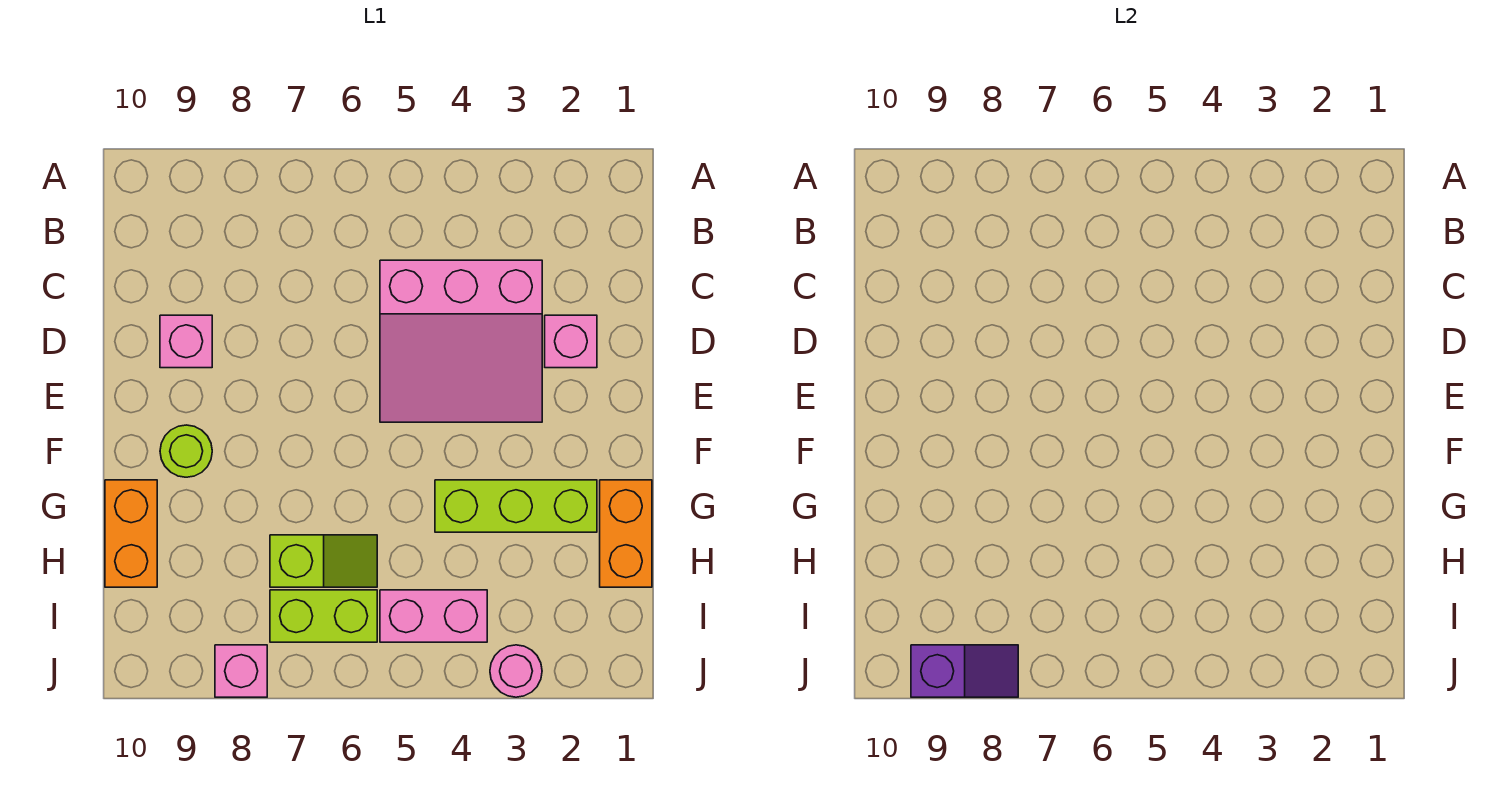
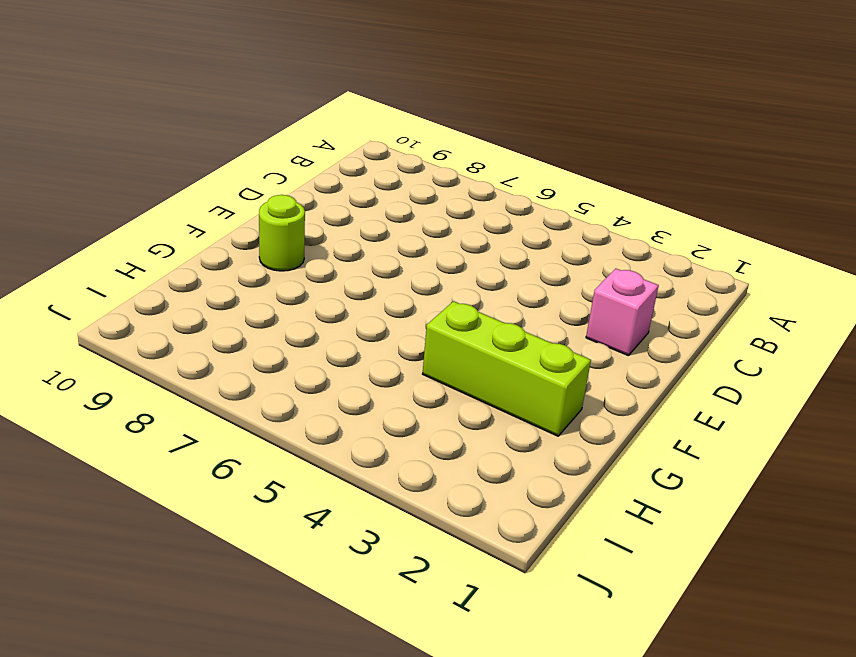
none -> pink 3x3 slope [380,260,542,422]
none -> pink 1x1 brick [160,315,212,368]
none -> orange 1x2 brick [600,480,652,587]

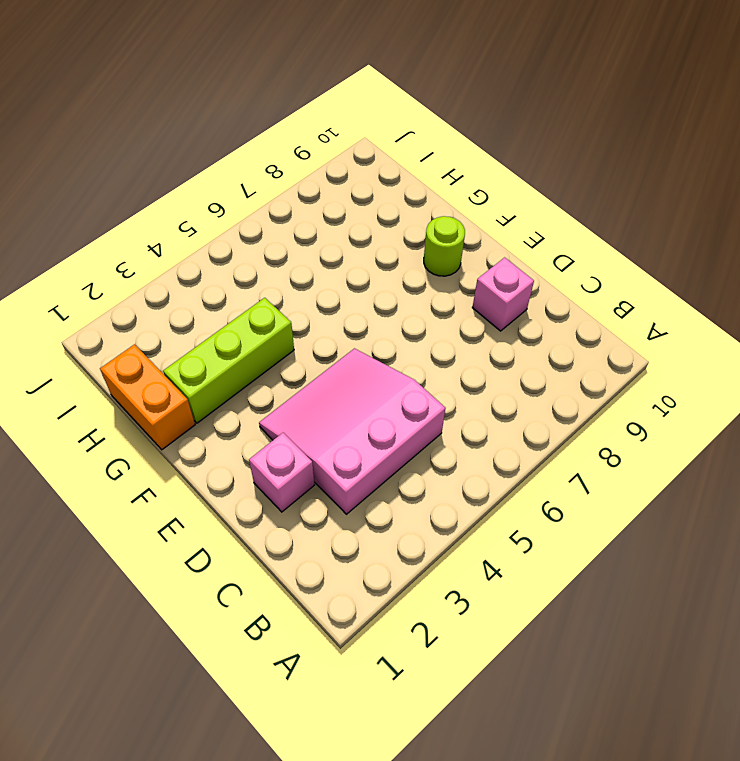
none -> orange 1x2 brick [105,480,157,587]
none -> lime 1x2 slope [270,535,377,587]
none -> pink 1x2 brick [380,590,487,642]

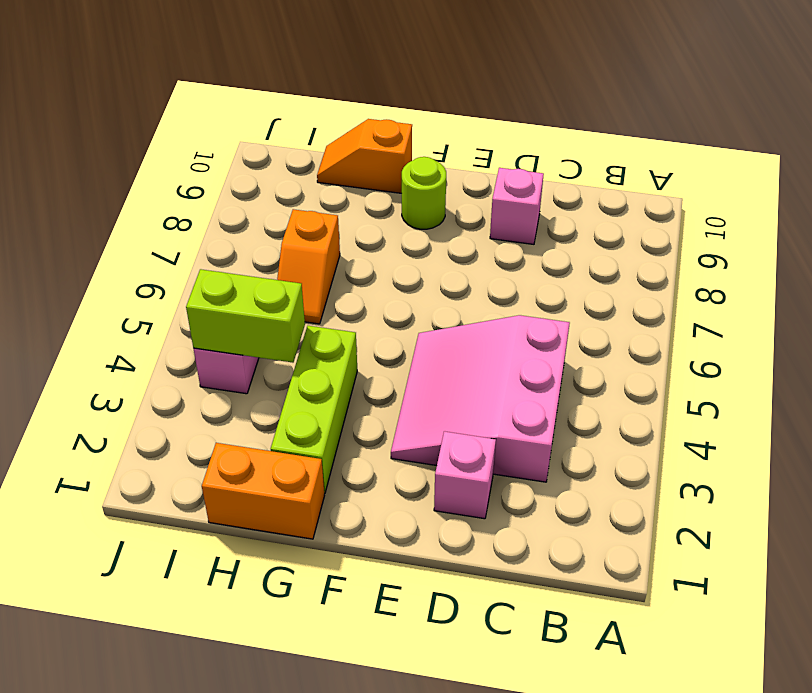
orange 1x2 slope [317,119,412,193] -> orange 1x2 brick [105,480,157,587]
lime 1x2 brick [186,269,305,363] -> lime 1x2 brick turned to [270,590,377,642]
orange 1x2 slope [277,209,340,324] -> lime 1x2 slope [270,535,377,587]
none -> pink 1x1 round brick [490,645,542,697]
none -> pink 1x1 brick [215,645,267,697]
none -> purple 1x2 slope [911,645,1018,697]

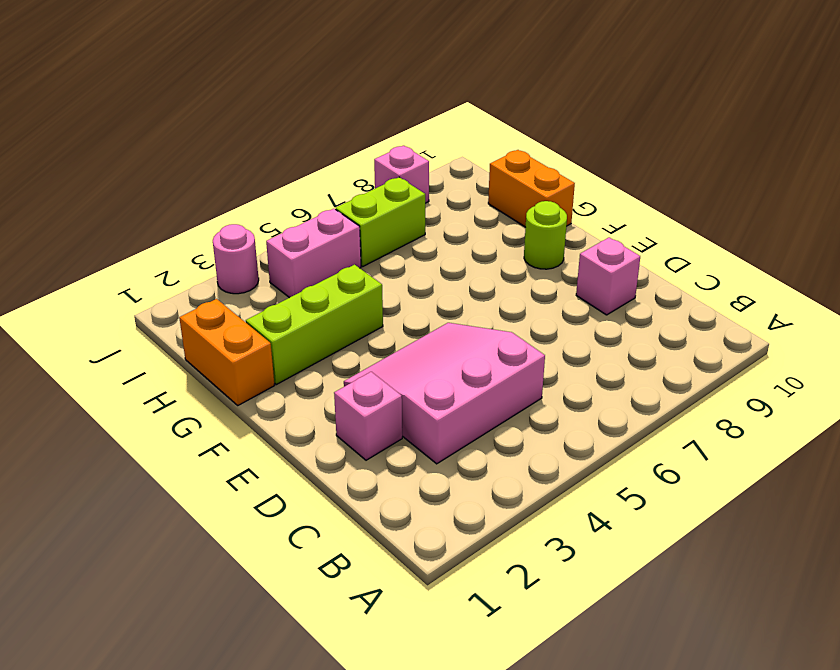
none -> lime 1x2 slope [270,535,377,587]
none -> purple 1x2 slope [911,645,1018,697]

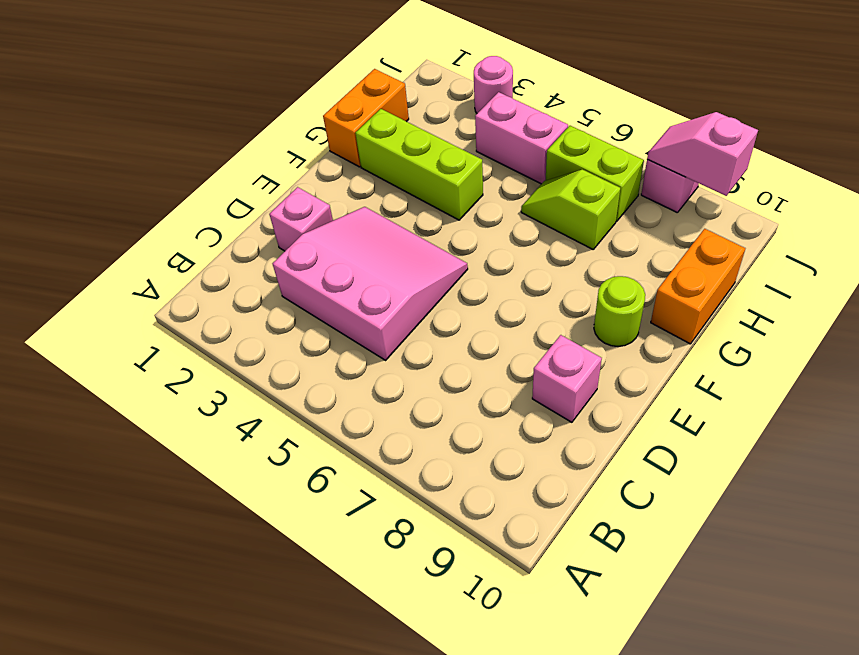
pink 1x2 slope [647,112,758,196] -> purple 1x2 slope [911,645,1018,697]

